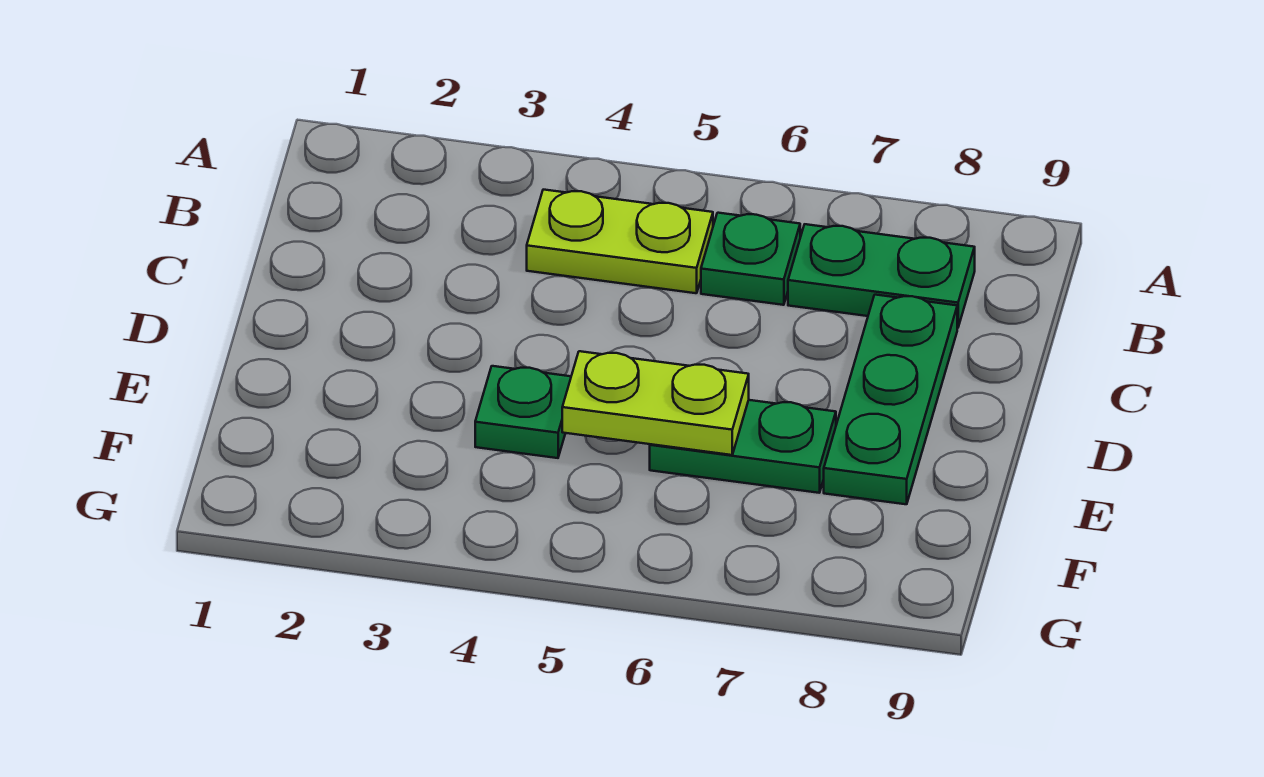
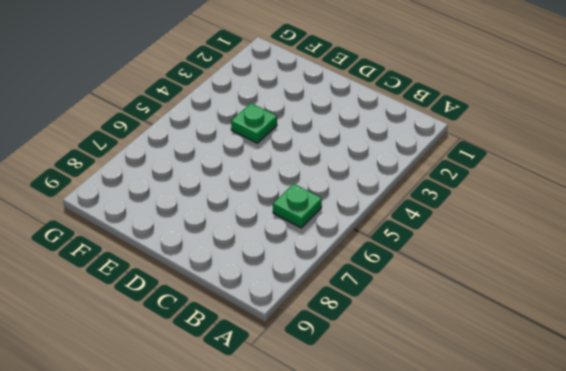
none -> lime 1x2 plate [527,190,713,293]
none -> green 1x2 plate [788,224,975,328]

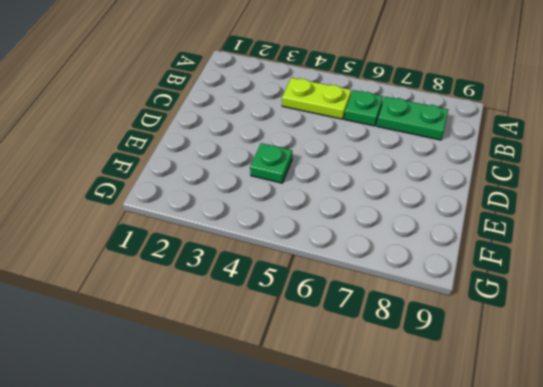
none -> green 1x3 plate [824,295,957,504]
none -> green 1x2 plate [650,400,836,493]

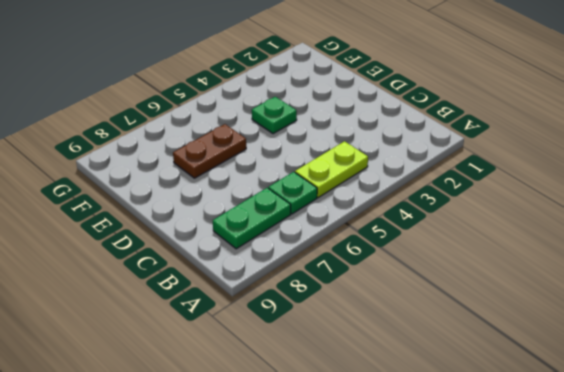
brown 1x2 plate [173,124,246,178] -> green 1x2 plate [650,400,836,493]
none -> green 1x3 plate [824,295,957,504]
none -> lime 1x2 plate [562,351,749,455]

